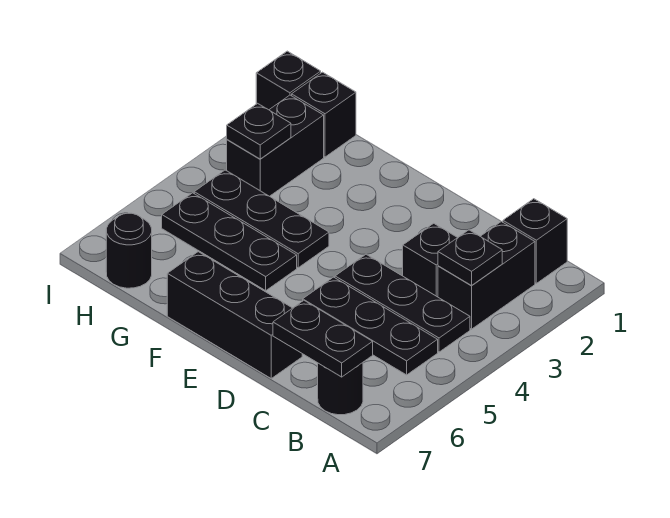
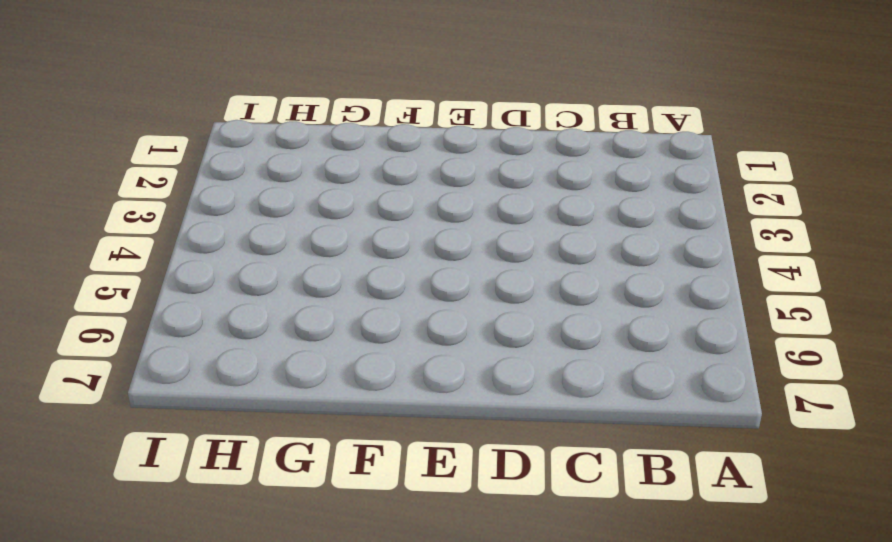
none -> black 1x1 brick [503,199,567,283]
none -> black 1x2 brick [438,222,535,329]
none -> black 1x3 plate [335,254,470,352]

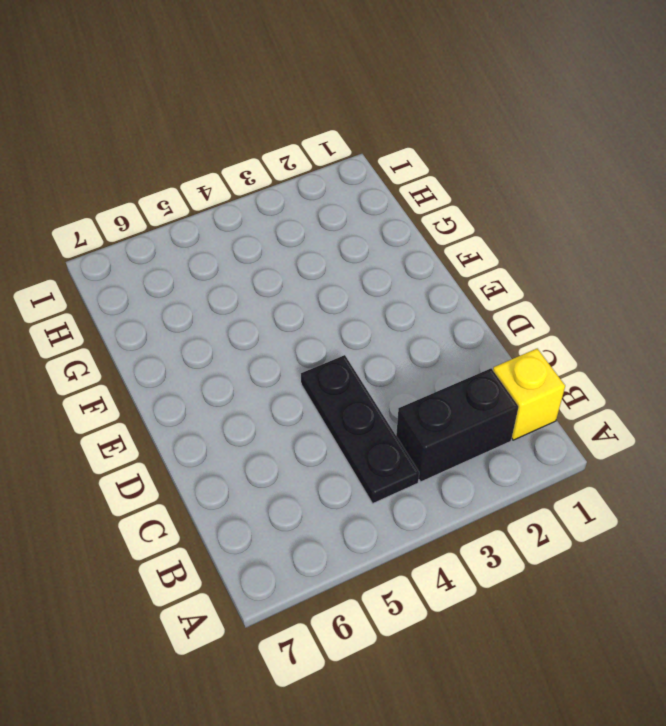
yellow 1x1 brick [493,349,565,440] -> black 1x1 brick [503,199,567,283]
none -> black 1x3 plate [303,277,438,375]
none -> black 1x1 round brick [318,363,363,415]
none -> black 1x1 brick [403,223,457,297]

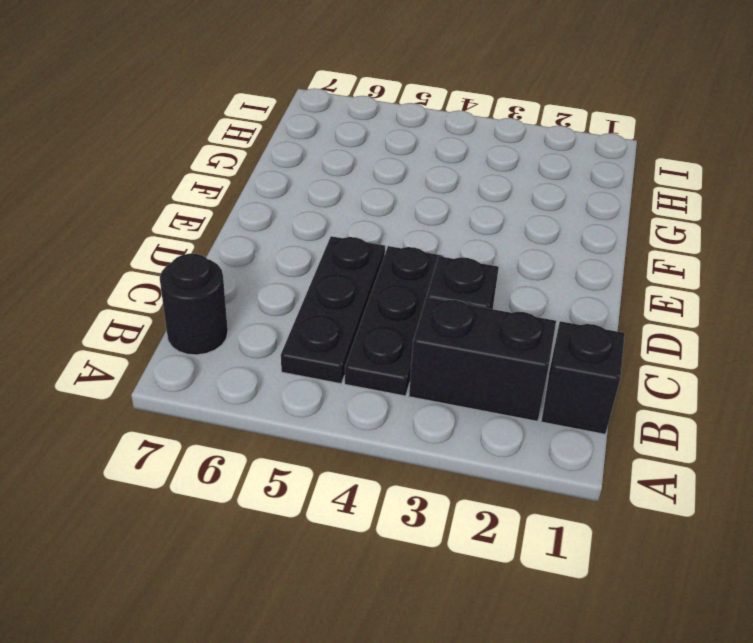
none -> black 1x3 brick [167,252,302,378]
none -> black 1x3 plate [194,170,329,268]
none -> black 1x3 plate [162,193,297,291]

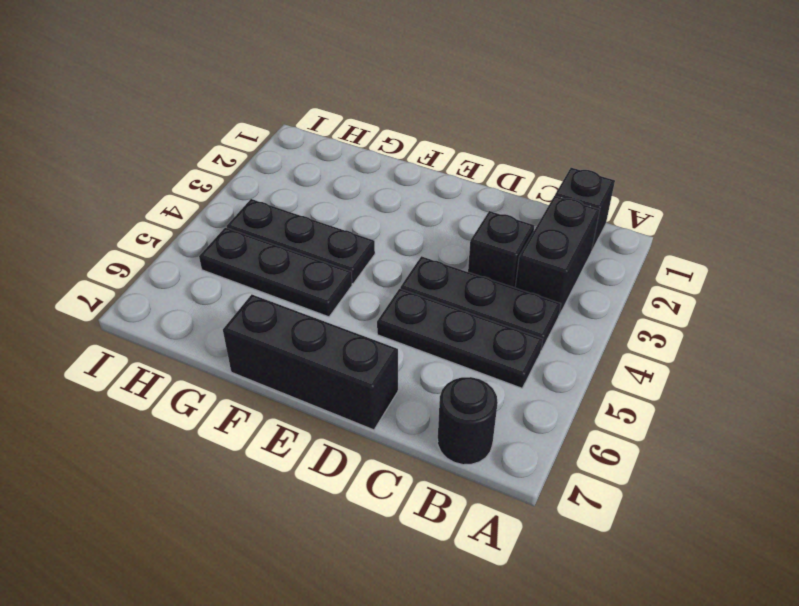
none -> black 1x1 brick [292,72,356,157]
none -> black 1x2 brick [227,95,324,196]
none -> black 1x1 round brick [106,213,152,288]

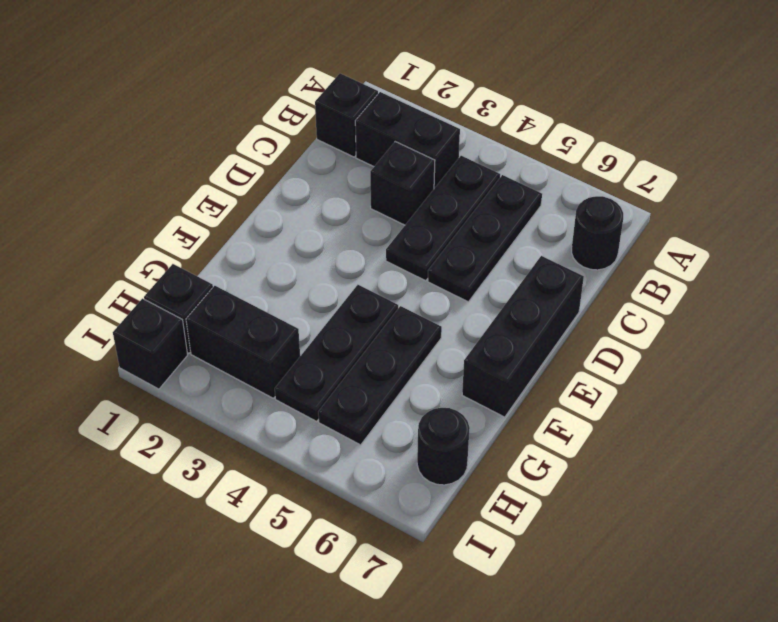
none -> black 1x1 plate [438,230,502,285]
none -> black 1x2 plate [273,300,373,377]
none -> black 1x1 plate [227,103,291,159]

